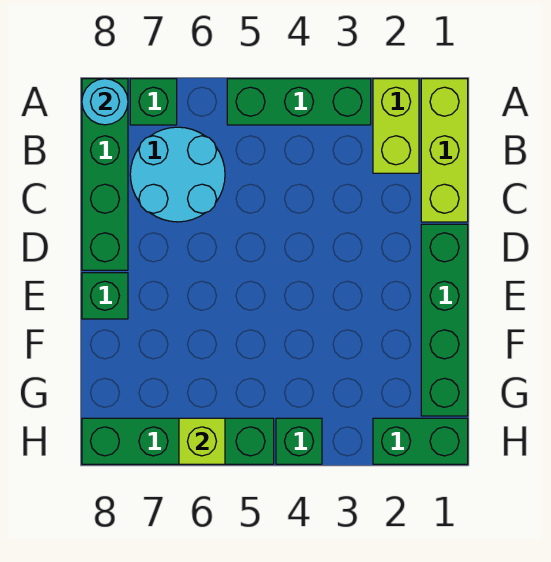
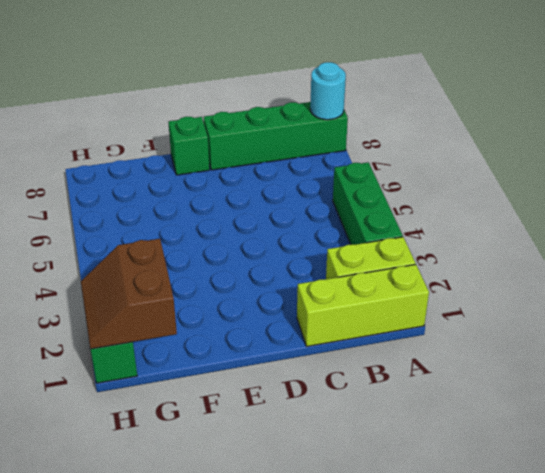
brown 2x2 slope [81,239,177,349] -> none
none -> green 1x1 brick [130,79,177,125]
none -> cyan 2x2 round brick [130,127,225,222]
none -> green 1x4 brick [421,224,468,416]

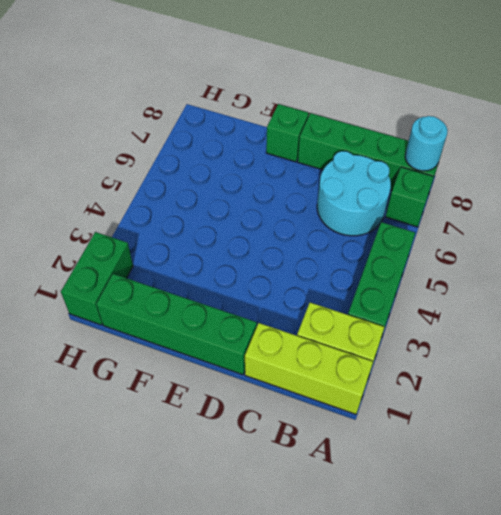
none -> green 1x1 brick [276,418,322,464]
none -> green 1x4 brick [82,418,274,464]
none -> lime 1x1 brick [179,418,225,464]

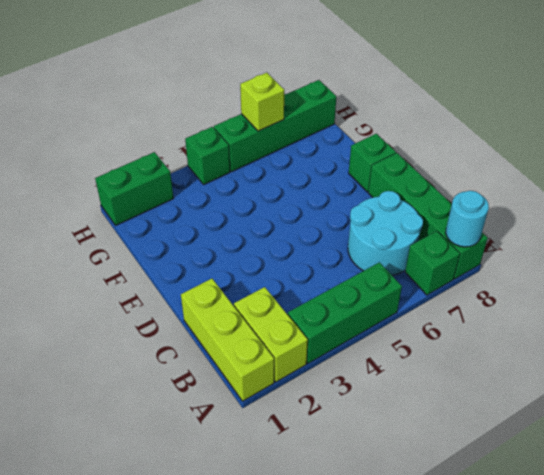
none -> green 1x4 brick [421,224,468,416]

